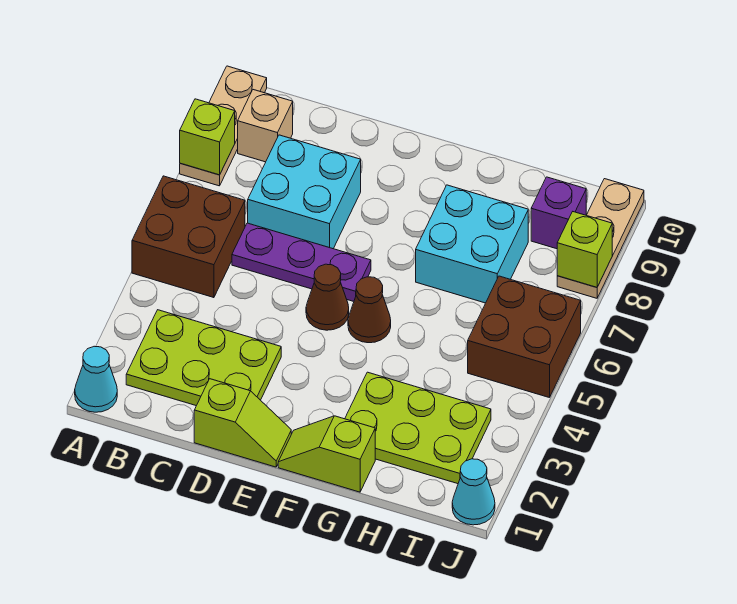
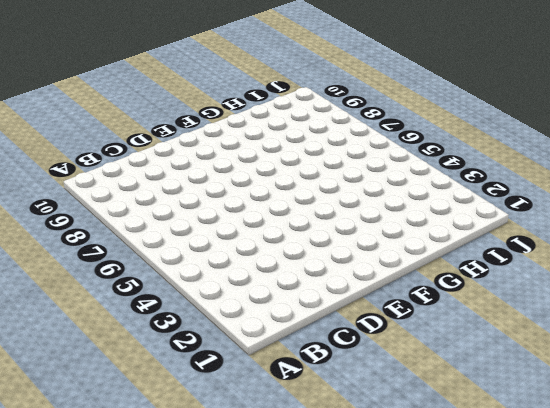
none -> cyan 1x1 cone [75,346,117,412]
none -> brown 2x2 brick [132,176,245,298]
none -> tan 1x3 plate [180,66,267,186]

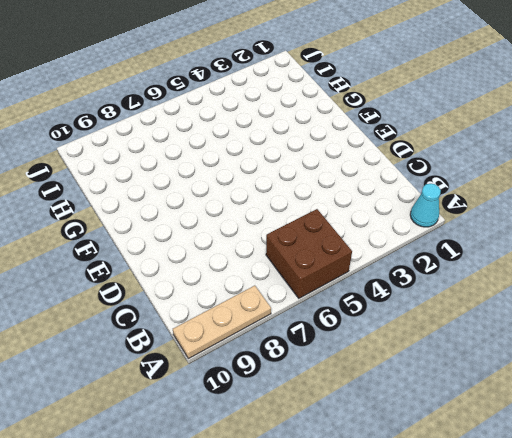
none -> lime 2x3 plate [126,310,281,406]
none -> tan 1x1 brick [238,90,293,162]
none -> purple 1x3 plate [232,223,371,301]

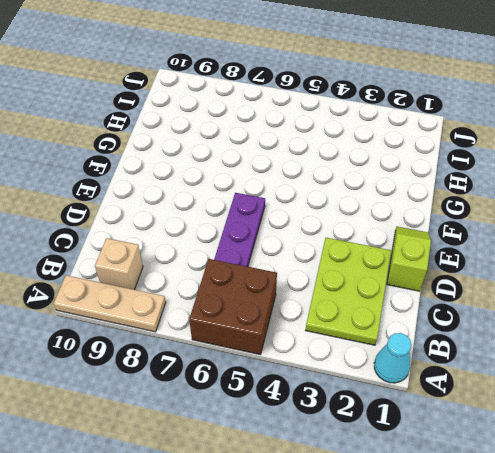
none -> cyan 2x2 brick [248,135,361,249]
none -> brown 1x1 cone [306,264,349,330]
none -> lime 1x2 slope [278,416,375,492]

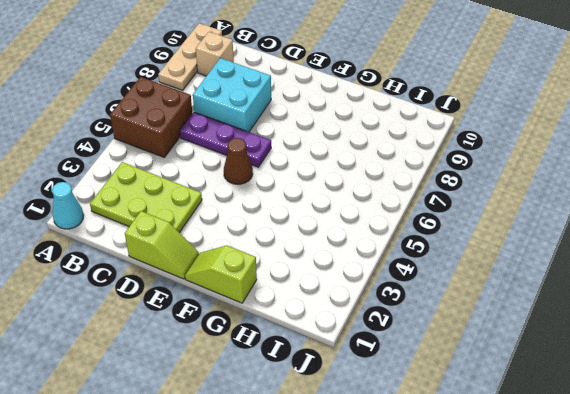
none -> brown 1x1 cone [348,277,391,343]
none -> lime 2x3 plate [345,372,491,484]
none -> cyan 2x2 brick [416,185,528,303]

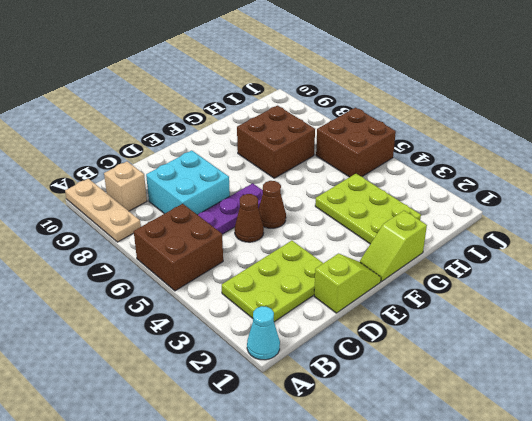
brown 1x1 cone [235,194,264,242] -> brown 1x1 cone moved to [348,277,391,343]
lime 2x3 plate [315,174,421,244] -> lime 2x3 plate turned to [345,372,491,484]
brown 2x2 brick [237,106,315,178] -> cyan 2x2 brick [416,185,528,303]
none -> purple 1x1 brick [531,177,586,249]
none -> cyan 1x1 cone [452,459,495,525]
none -> tan 1x3 plate [557,179,644,298]

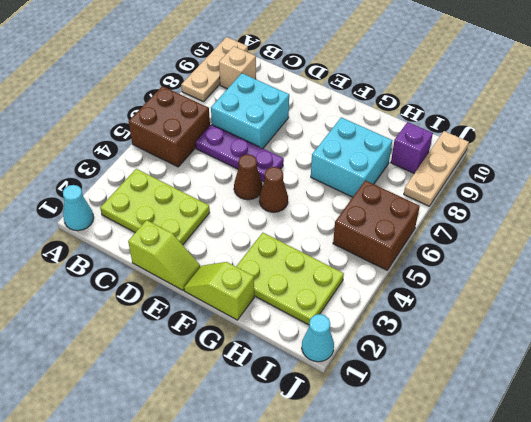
none -> lime 1x1 brick [180,99,235,175]
none -> lime 1x1 brick [557,212,612,287]

